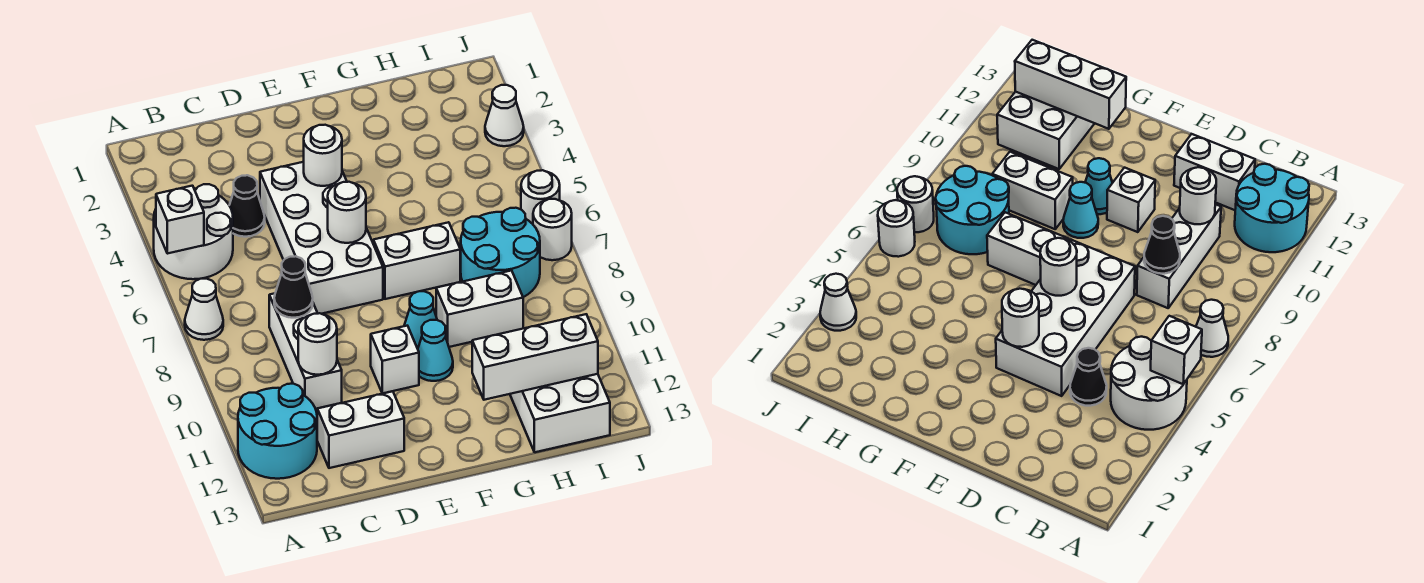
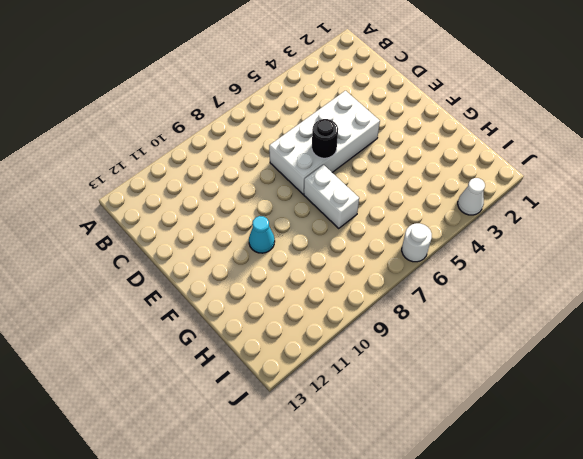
black 1x1 round brick [312,119,338,158] -> white 1x1 round brick [328,182,366,243]
none -> white 2x2 round brick [154,184,233,279]
none -> white 1x1 cone [185,279,223,340]
none -> cyan 2x2 round brick [238,384,317,479]

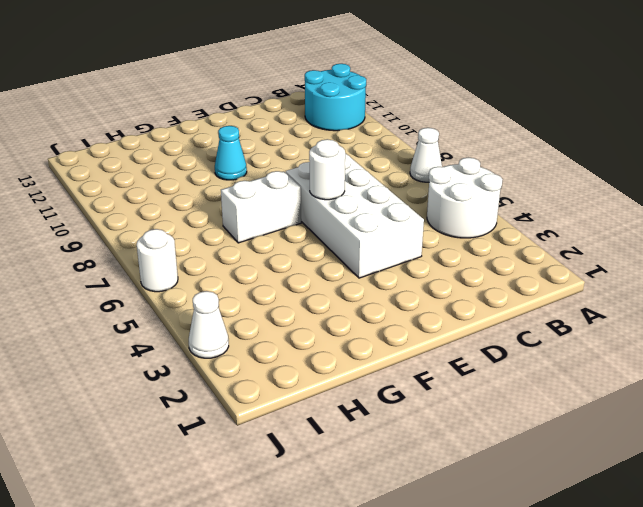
none -> black 1x1 cone [229,175,265,237]
none -> white 1x3 brick [269,293,342,409]
none -> white 1x2 brick [317,391,404,468]

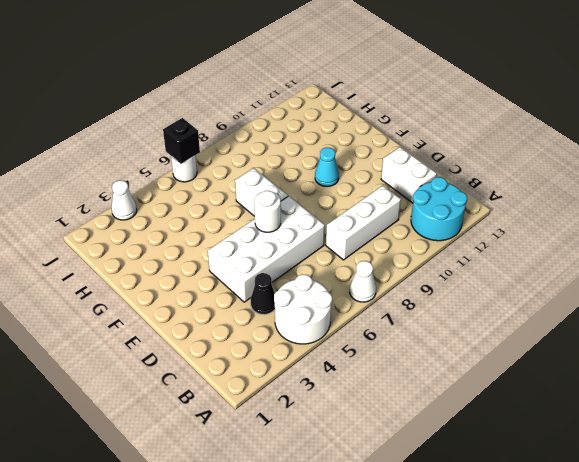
black 1x1 brick [163,118,200,164] -> none
none -> white 1x1 brick [371,326,419,394]
none -> cyan 1x1 cone [404,291,437,349]
none -> white 1x2 brick [436,271,523,347]

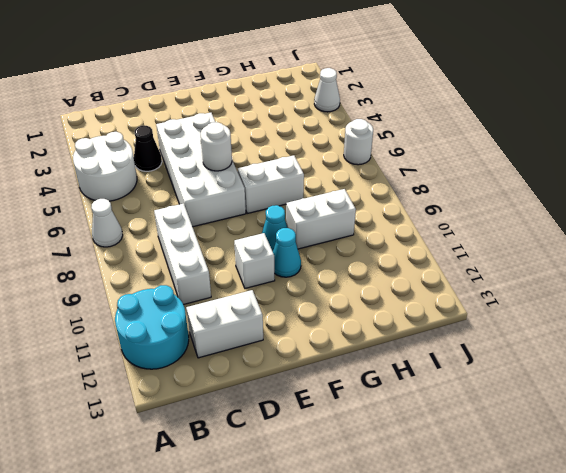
none -> cyan 2x2 round brick [461,208,540,297]
none -> white 2x3 brick [510,374,610,452]
none -> white 1x1 round brick [533,199,572,260]

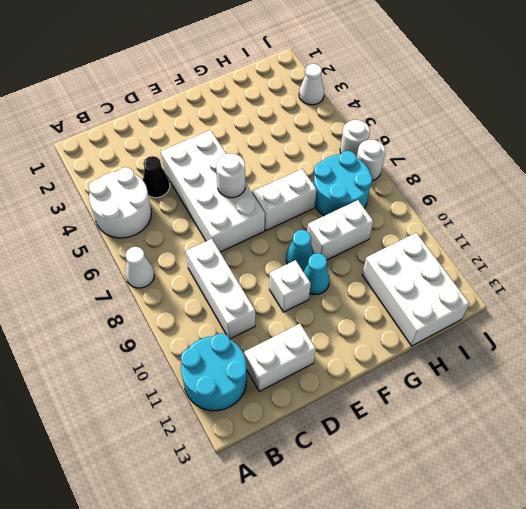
none -> white 1x1 brick [156,186,204,254]
none -> black 1x1 cone [274,256,313,318]
none -> white 1x1 round brick [298,313,337,375]

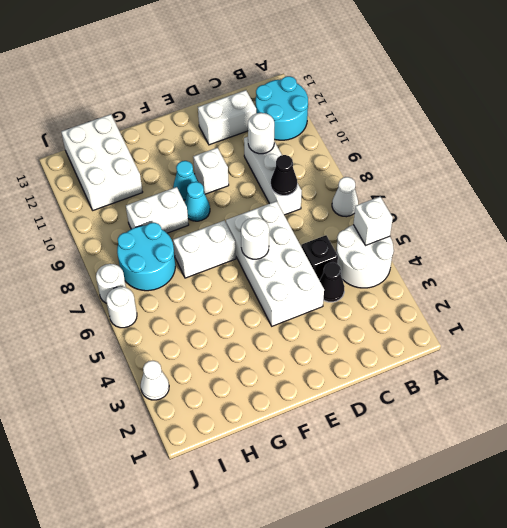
black 1x1 brick [301,235,338,280] -> none
none -> white 1x1 round brick [304,125,342,186]
none -> white 1x3 brick [472,314,598,400]

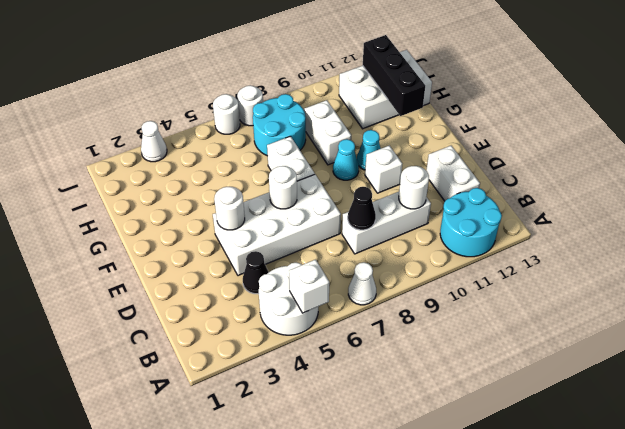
black 1x3 brick [363,35,425,116] -> white 1x3 brick [472,314,598,400]

